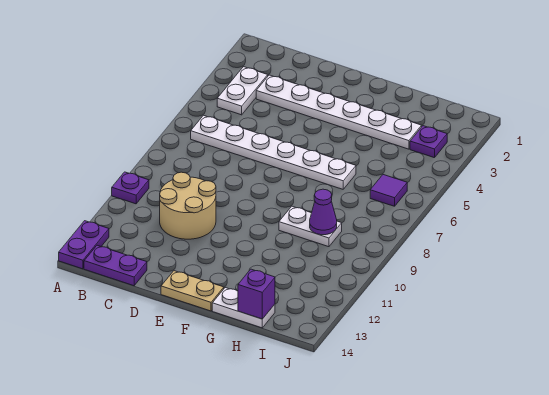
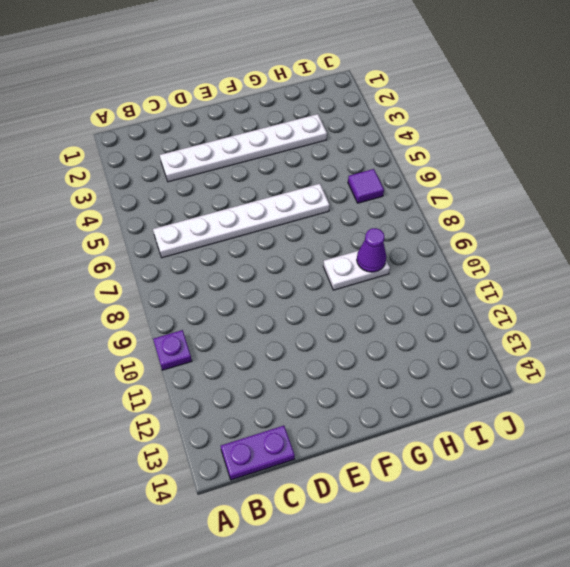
none -> purple 1x2 plate [59,221,109,269]
none -> white 1x2 plate [217,67,268,115]
none -> tan 2x2 round brick [160,172,216,239]

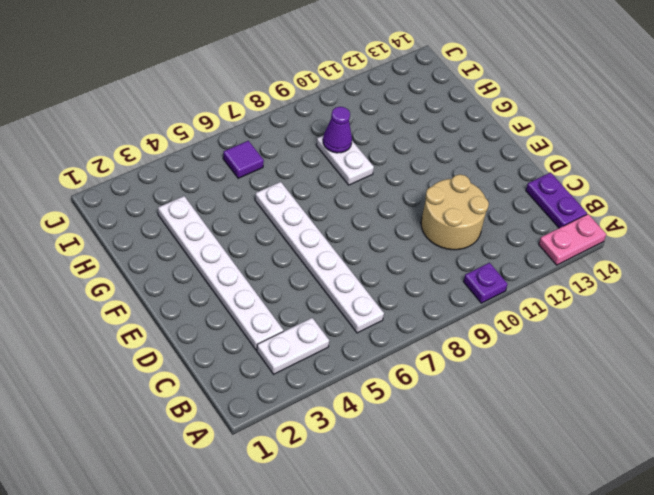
pink 1x2 plate [539,214,606,265] -> purple 1x2 plate [59,221,109,269]
none -> tan 1x2 plate [161,271,224,311]
none -> white 1x2 plate [212,288,275,328]
none -> purple 1x1 plate [410,126,447,158]

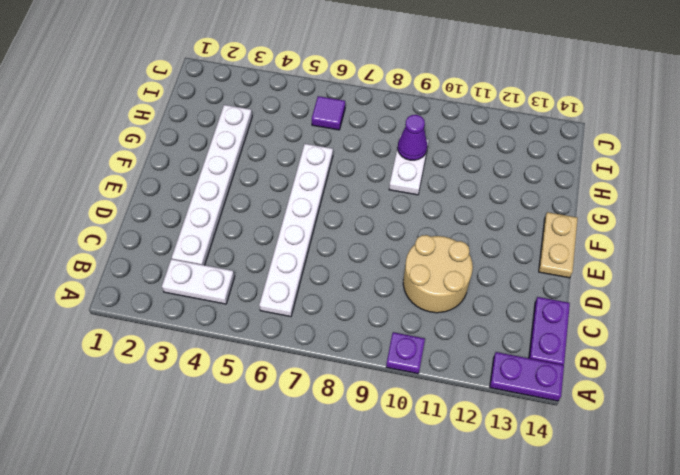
none -> white 1x2 plate [212,288,275,328]
none -> purple 1x1 plate [410,126,447,158]
none -> purple 1x1 brick [238,269,275,319]

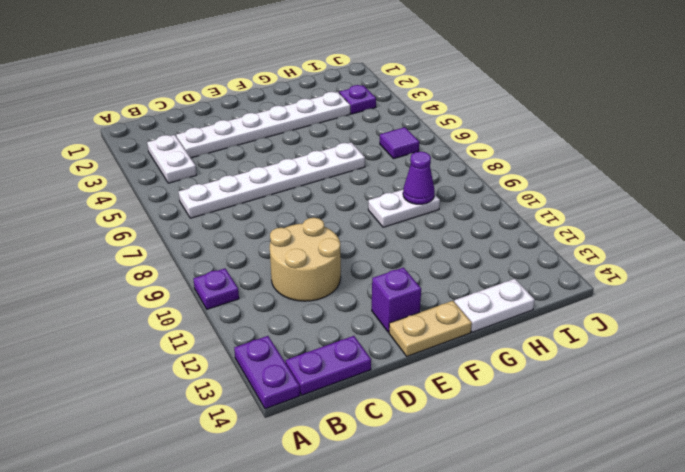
purple 1x1 brick [372,267,421,332] -> purple 1x1 brick moved to [238,269,275,319]

